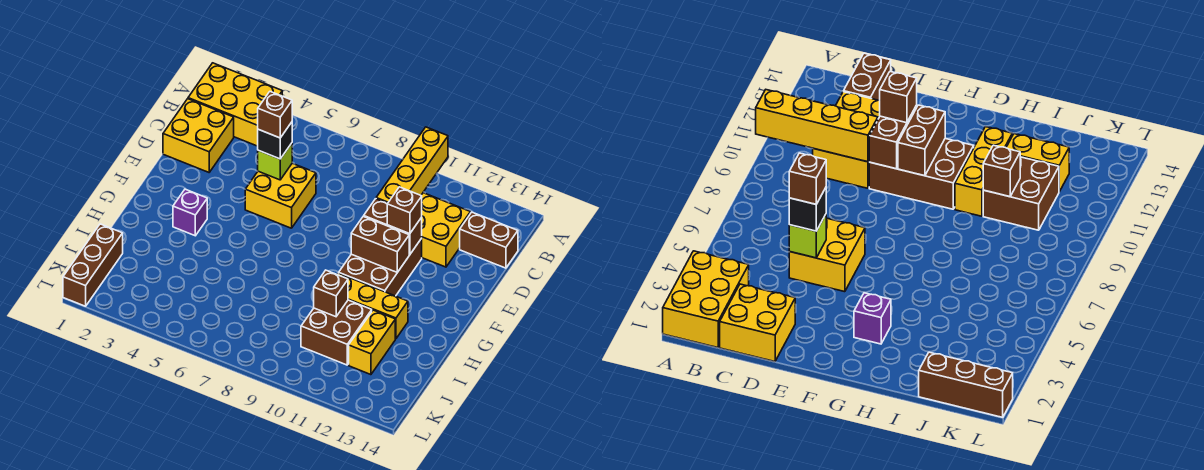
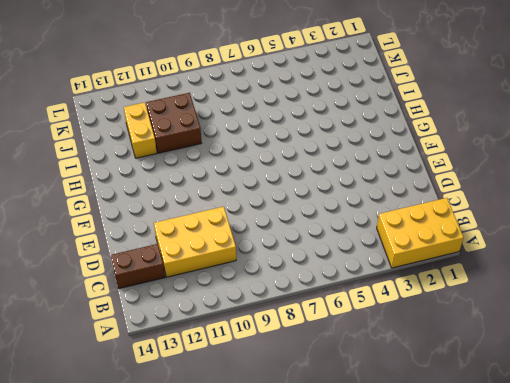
none -> yellow 2x2 brick [163,99,234,172]
none -> yellow 2x2 brick [245,163,316,228]
none -> brown 2x3 brick [339,239,422,296]

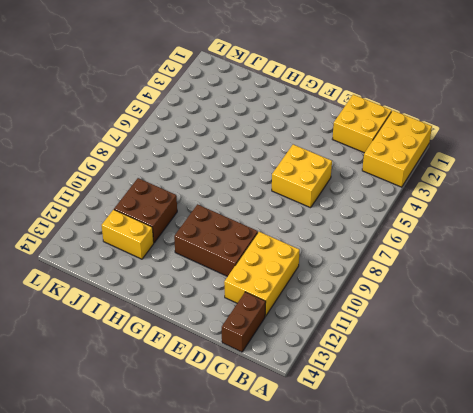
none -> purple 1x1 brick [173,189,207,236]
none -> yellow 1x3 brick [337,273,408,339]
none -> brown 1x3 brick [63,224,123,306]

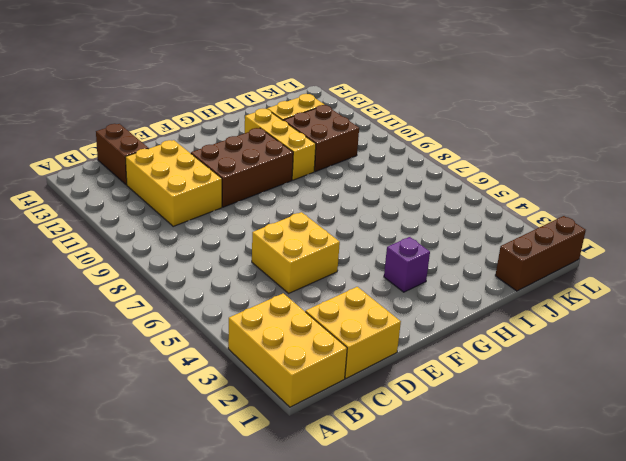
none -> yellow 1x4 brick [376,127,448,203]
none -> lime 1x1 brick [258,143,292,180]
none -> brown 1x2 brick [364,199,422,255]

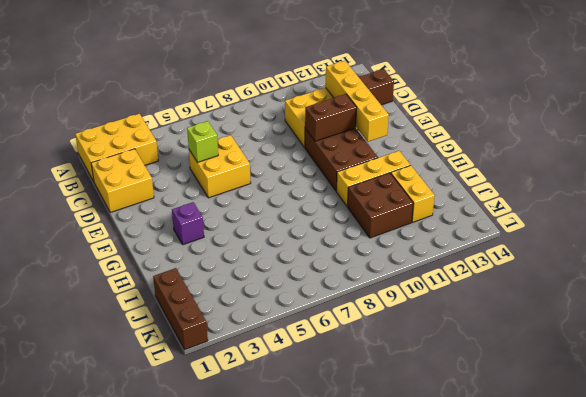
yellow 1x4 brick [325,61,389,142] -> yellow 1x4 brick moved to [376,127,448,203]
none -> brown 1x2 brick [351,216,409,272]
none -> brown 1x1 brick [314,270,348,317]
none -> black 1x1 brick [258,122,292,159]

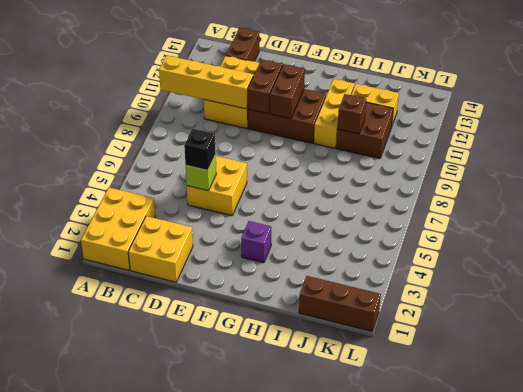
none -> brown 1x1 brick [387,187,422,234]
none -> brown 1x1 brick [258,92,292,138]

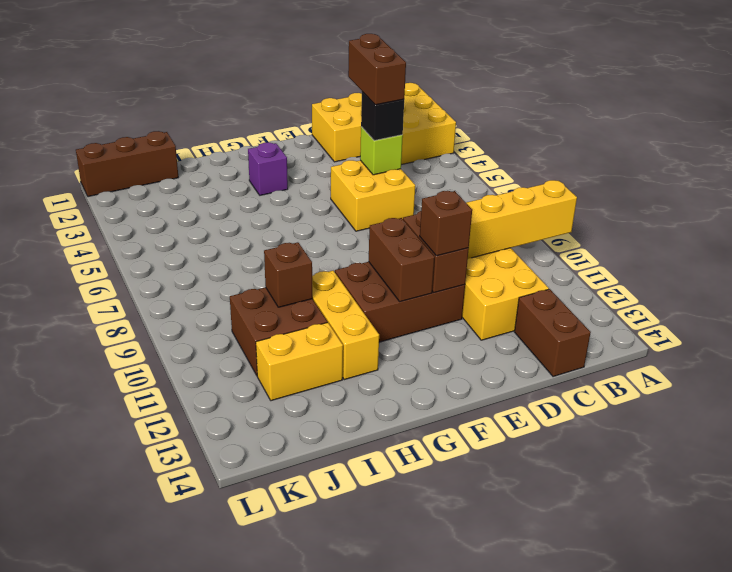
brown 1x2 brick [348,34,406,105] -> brown 1x1 brick [258,92,292,138]

